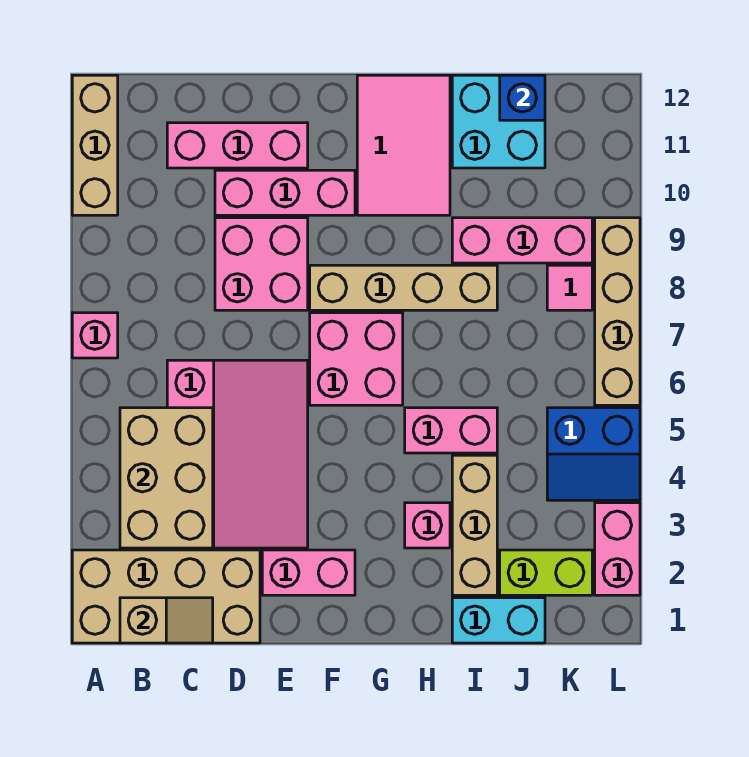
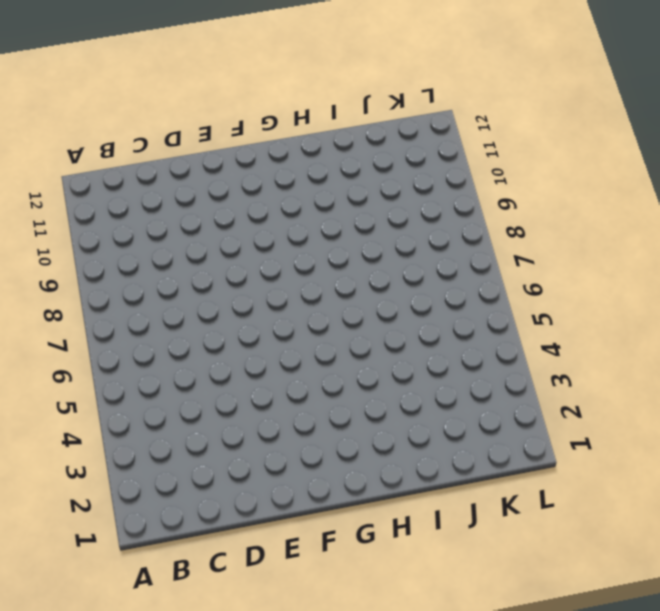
none -> tan 2x4 brick [72,550,260,643]
none -> pink 1x1 brick [72,313,118,358]
none -> tan 1x3 brick [72,75,118,215]

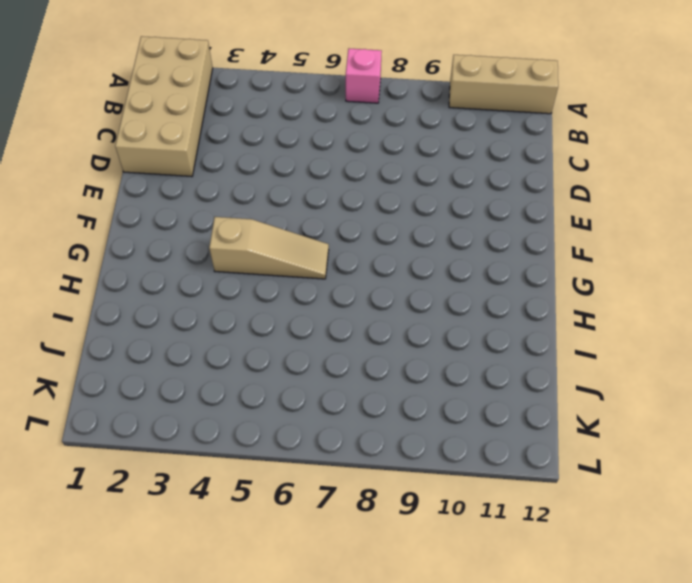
tan 1x3 slope [209,217,329,279] -> pink 2x2 brick [310,313,403,405]
none -> pink 3x4 slope [167,360,308,548]
none -> pink 1x3 brick [167,123,308,168]
none -> pink 2x2 brick [215,218,308,310]

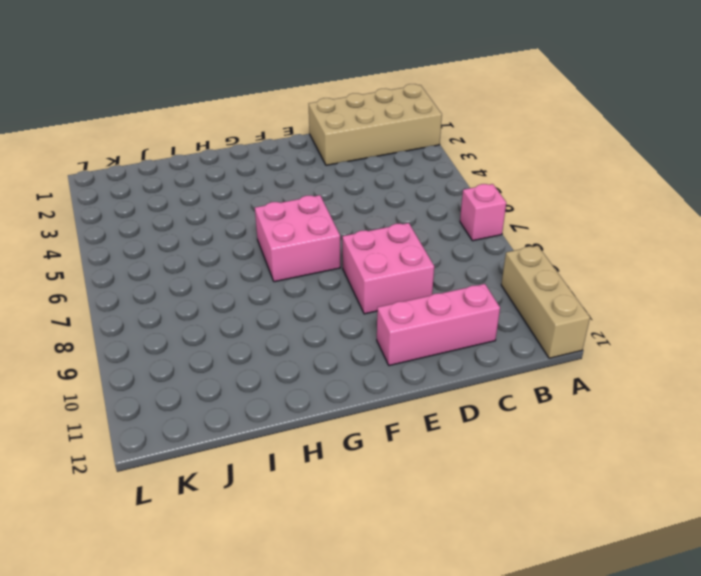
none -> pink 3x4 slope [167,360,308,548]
none -> pink 1x3 brick [215,170,355,215]
none -> pink 1x2 brick [262,550,355,595]

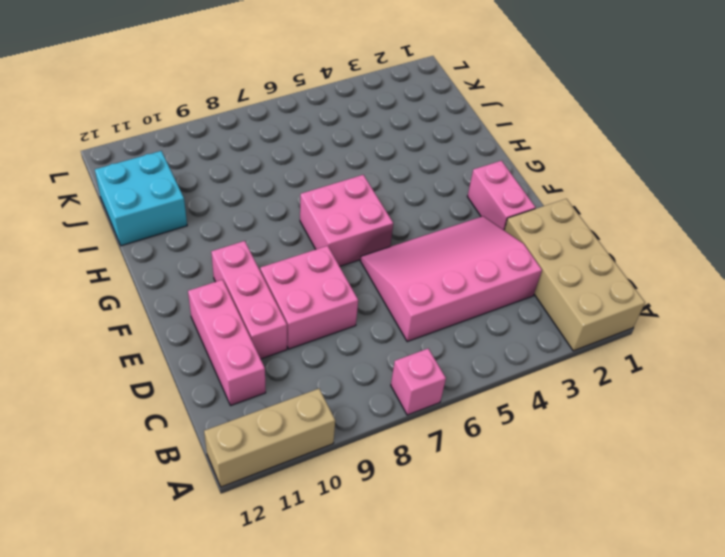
none -> tan 1x4 brick [310,265,497,310]
none -> pink 2x3 tile [357,75,450,215]
none -> pink 1x1 brick [405,503,450,548]

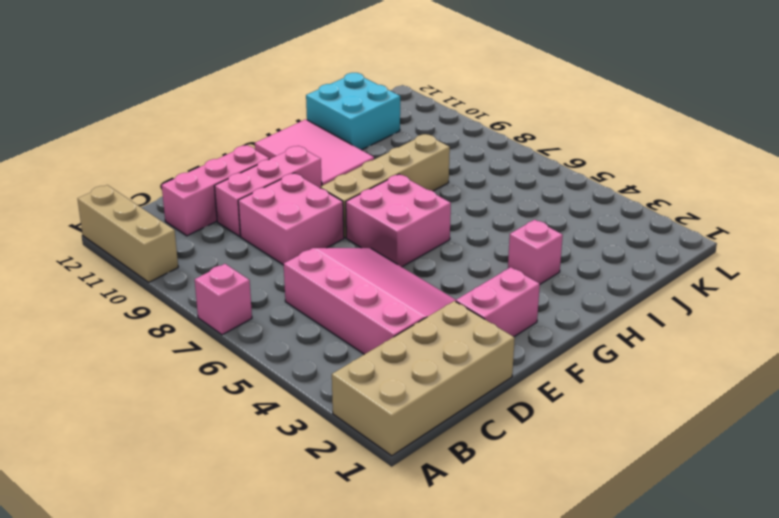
none -> pink 1x2 brick [405,408,497,453]
none -> cyan 1x2 brick [452,598,545,643]
none -> tan 1x3 brick [452,455,497,595]

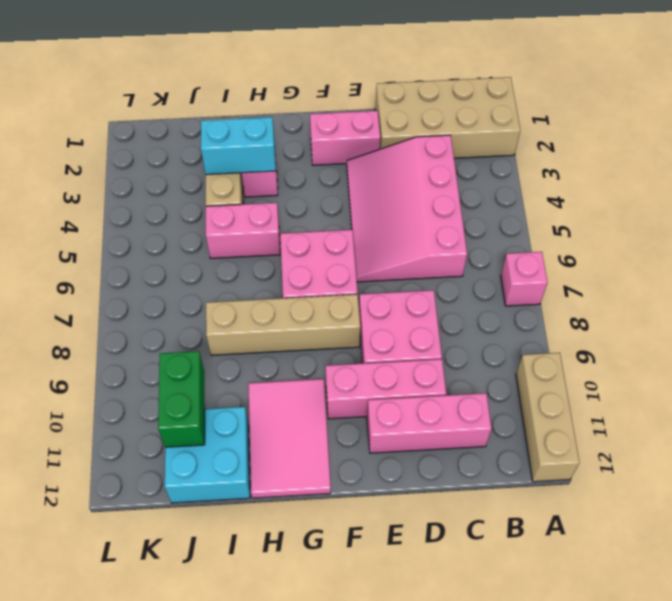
cyan 1x2 brick [201,117,276,175] -> cyan 1x2 brick moved to [452,598,545,643]
green 1x2 brick [158,351,205,447] -> none
none -> pink 1x3 brick [452,218,592,263]
none -> lime 1x2 brick [500,550,592,595]
none -> blue 2x2 slope [547,408,640,500]

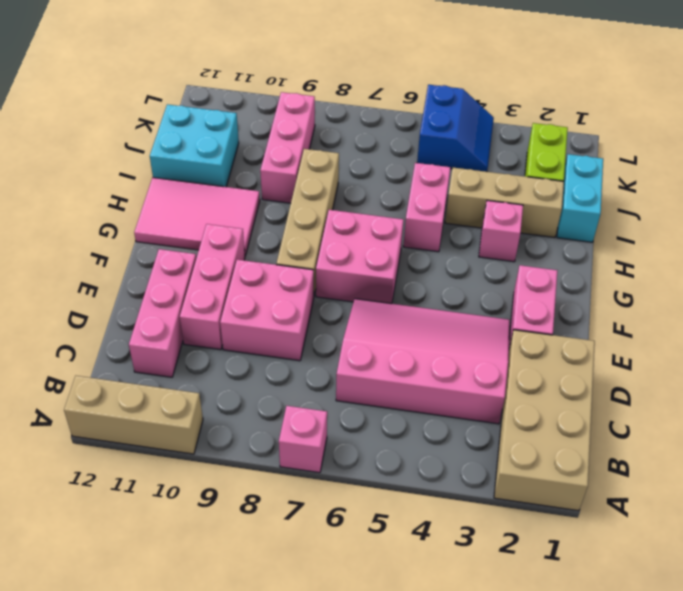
none -> pink 1x1 tile [547,265,592,310]
none -> pink 1x2 brick [595,503,640,595]
none -> tan 1x4 brick [595,218,640,405]

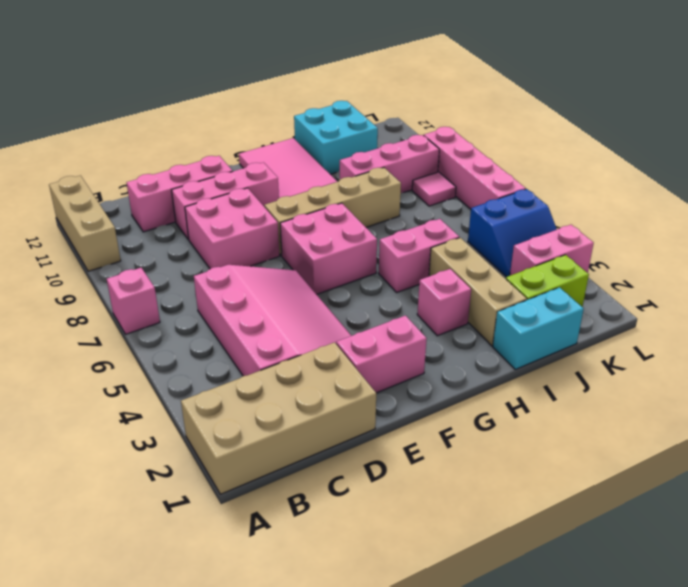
pink 1x2 brick [510,225,594,276] -> pink 1x2 brick turned to [595,503,640,595]
pink 1x4 brick [424,127,526,209] -> tan 1x4 brick [595,218,640,405]
none -> tan 1x2 slope [120,598,213,643]
none -> tan 2x3 brick [120,408,213,548]
none -> blue 1x1 brick [500,75,545,120]

